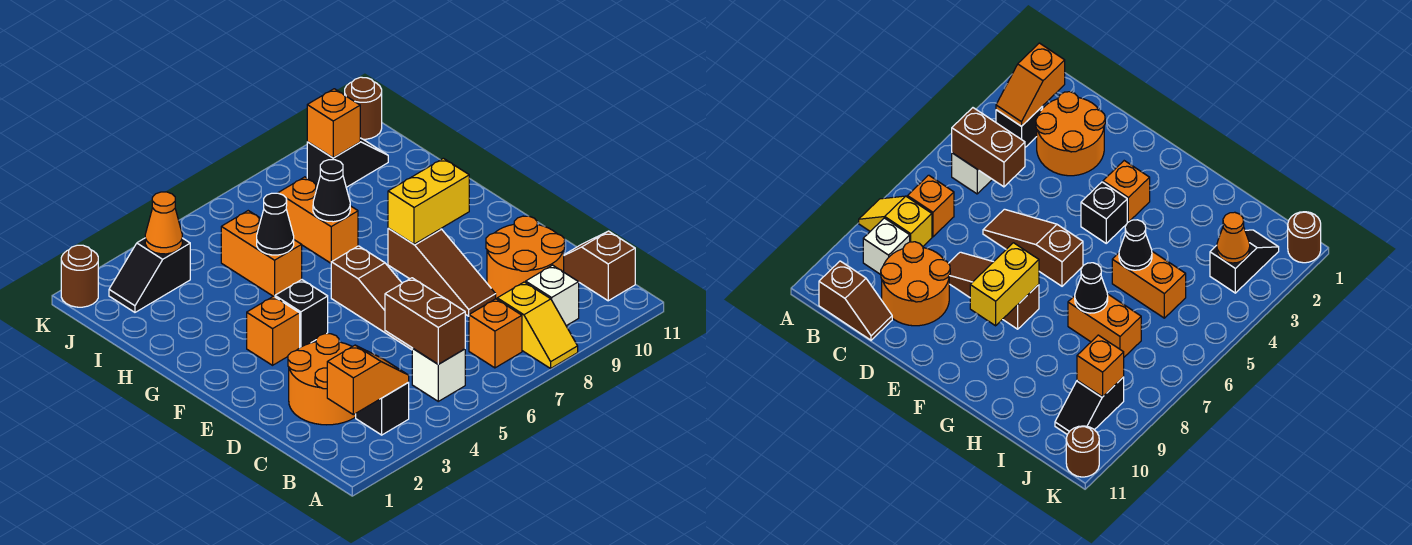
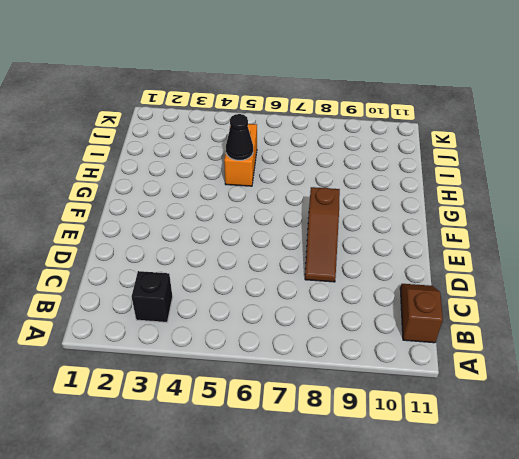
none -> yellow 1x2 slope [497,282,578,368]
none -> white 1x1 brick [412,349,465,401]
none -> orange 1x1 brick [469,299,522,368]

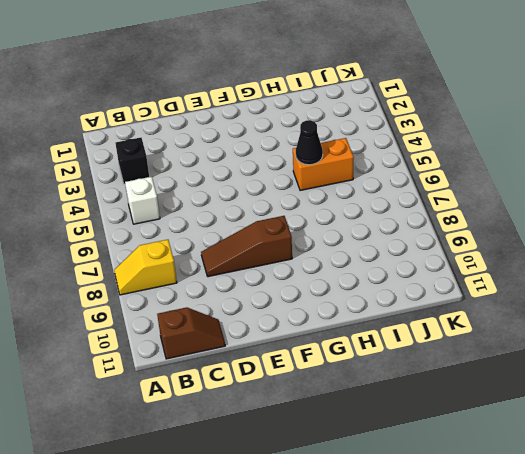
none -> orange 1x1 brick [469,299,522,368]
none -> white 1x1 brick [526,265,579,326]
none -> orange 2x2 round brick [288,334,356,425]

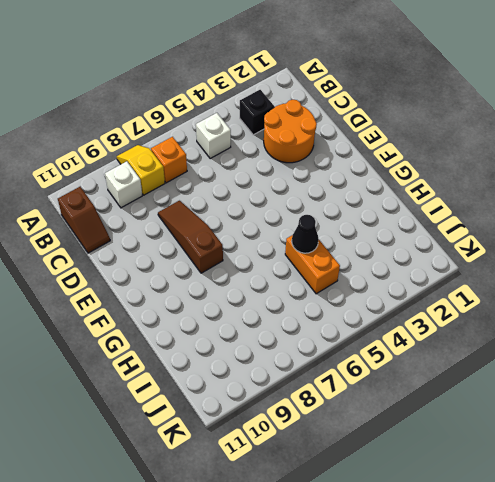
none -> orange 2x2 round brick [486,216,565,299]
none -> brown 1x3 slope [331,246,413,350]
none -> orange 1x1 brick [247,296,300,365]

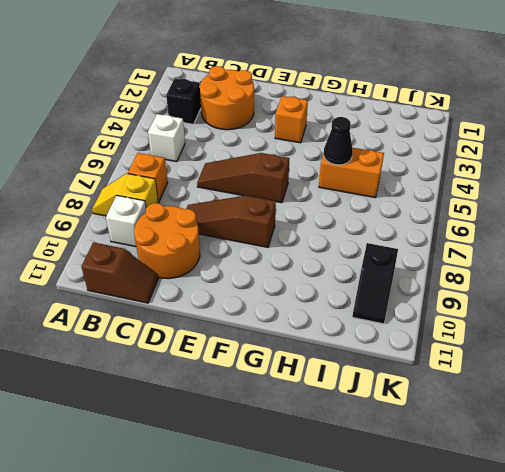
none -> black 1x1 brick [275,280,328,347]
none -> orange 1x2 brick [278,177,358,263]
none -> black 1x2 slope [109,238,190,312]

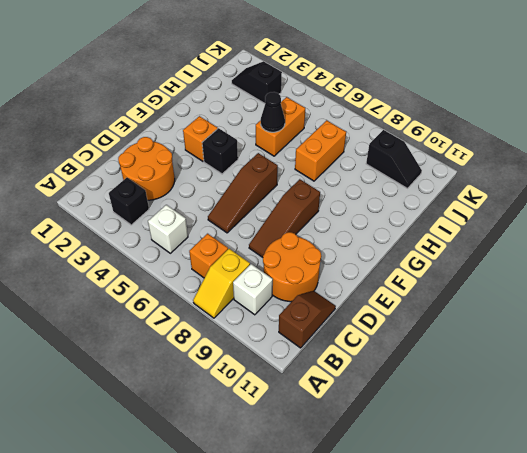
none -> brown 1x1 round brick [61,245,98,307]
none -> brown 1x1 round brick [345,77,382,139]
none -> orange 1x2 slope [327,345,409,415]

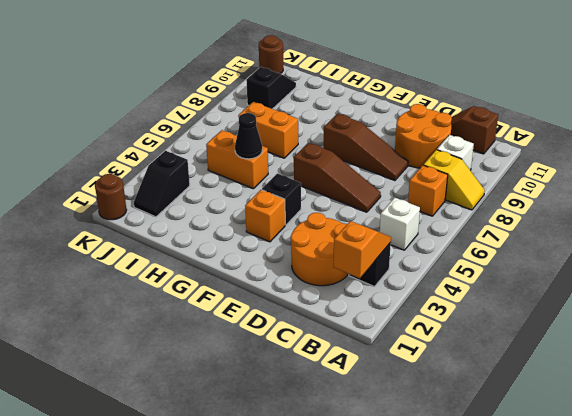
none -> brown 1x2 brick [385,278,465,364]
none -> yellow 1x2 brick [388,158,469,244]
none -> black 1x1 cone [313,160,350,222]

